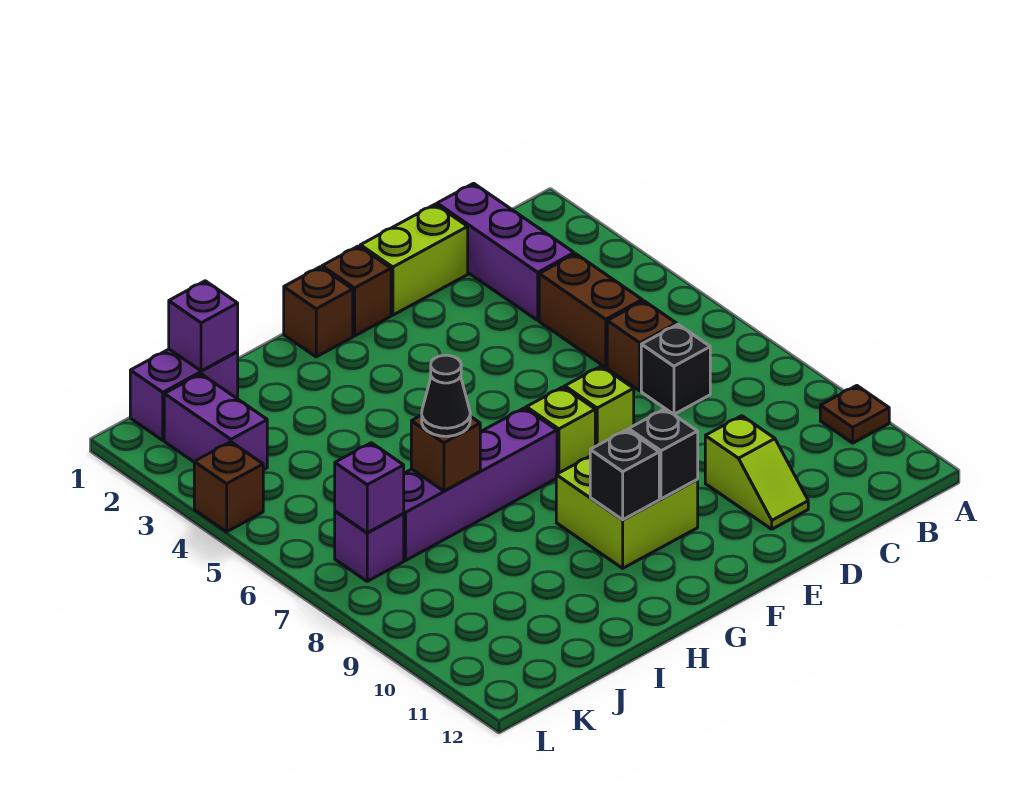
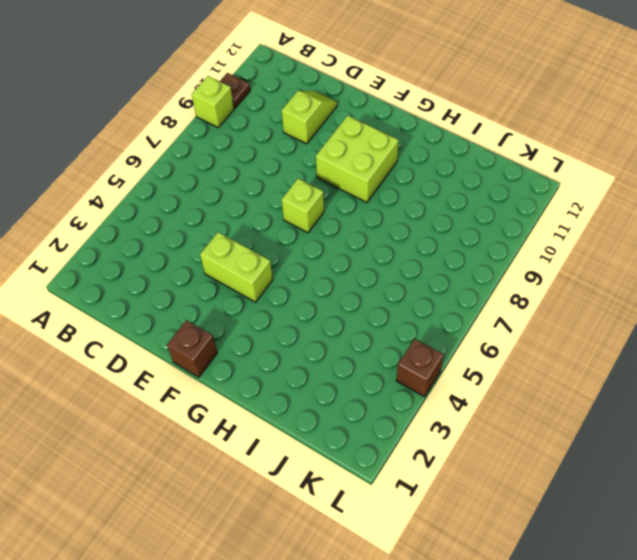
lime 1x1 brick [192,76,234,127] -> lime 1x1 brick moved to [565,366,634,446]
lime 1x2 brick [200,232,273,302] -> lime 1x2 brick moved to [360,204,468,315]
none -> purple 1x3 brick [437,183,574,320]
none -> brown 1x2 brick [539,254,642,367]
none -> brown 1x1 brick [607,301,676,391]

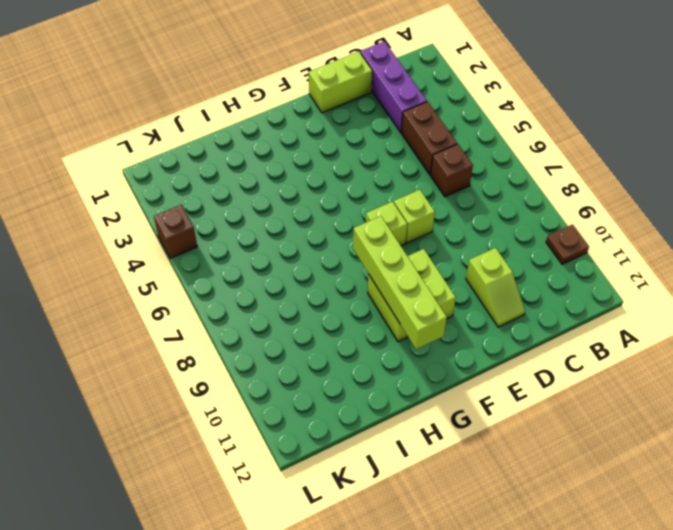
lime 1x4 brick [353,216,447,349] -> black 1x1 brick [590,430,659,520]
none -> black 1x1 brick [641,324,710,414]
none -> brown 1x1 brick [322,246,391,336]
none -> brown 1x1 brick [284,267,353,357]

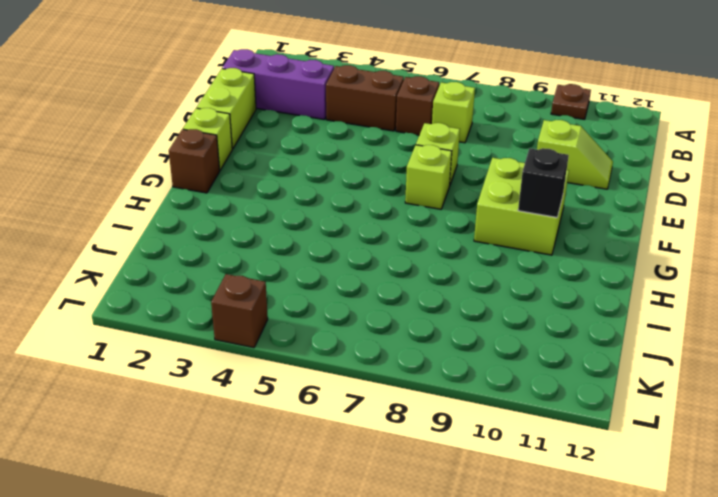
lime 1x1 brick [432,82,475,143] -> black 1x1 brick [641,324,710,414]
lime 1x1 brick [183,108,232,170] -> brown 1x1 brick [322,246,391,336]
none -> purple 1x4 brick [404,408,557,560]
none -> purple 1x2 brick [130,349,238,440]
none -> purple 1x2 brick [164,374,267,470]

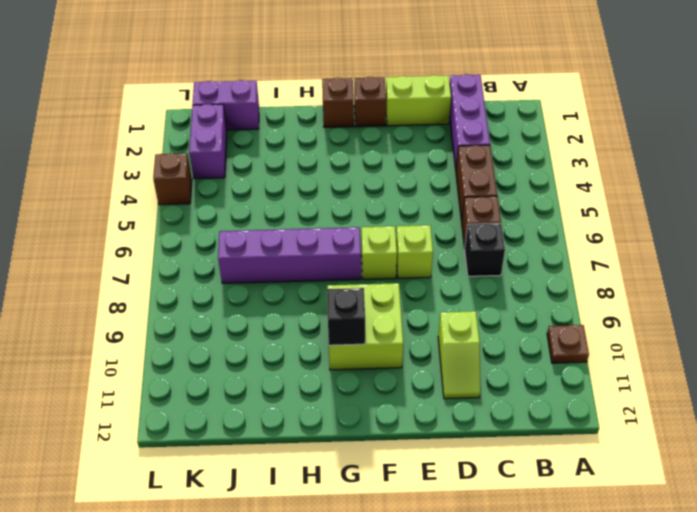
none -> purple 1x1 brick [335,511,404,581]
none -> black 1x1 brick [629,409,698,499]
none -> brown 1x1 brick [411,415,480,491]

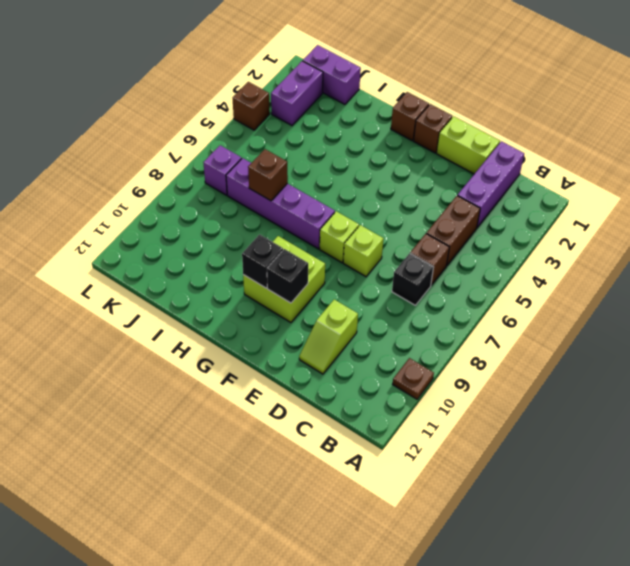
none -> purple 1x1 brick [169,281,238,371]
none -> purple 1x1 brick [335,443,404,533]
none -> black 1x1 cone [422,355,470,436]

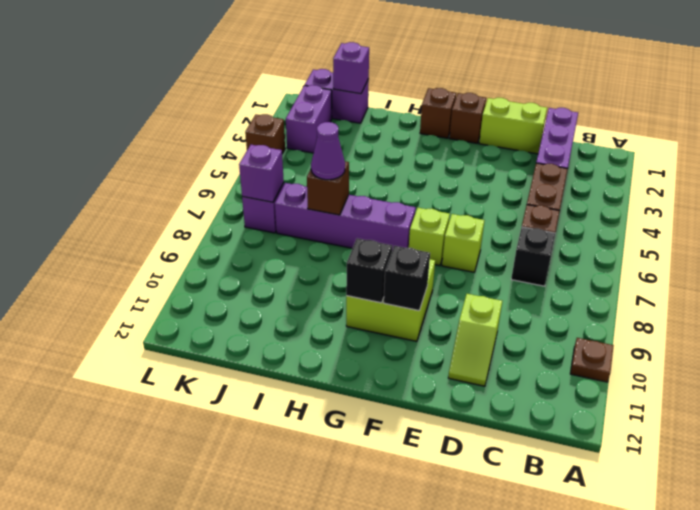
purple 1x1 cone [311,122,345,180] -> black 1x1 cone [422,355,470,436]

